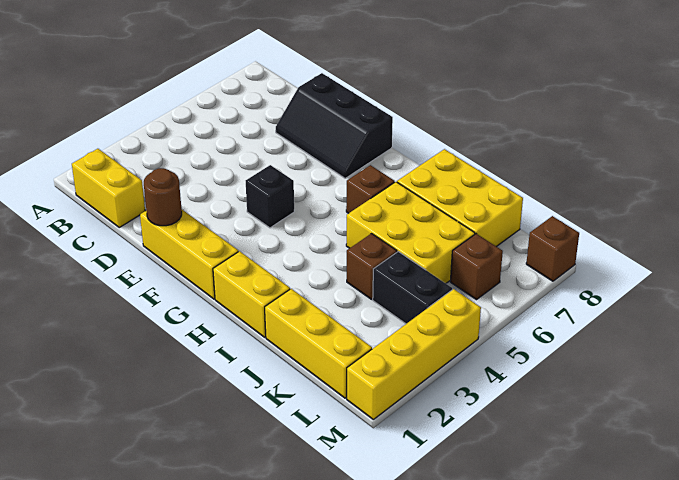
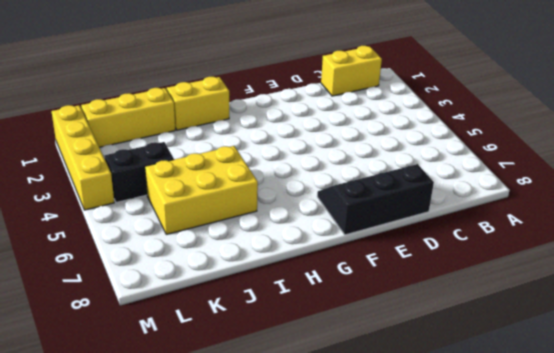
none -> yellow 1x3 brick [140,210,238,299]
none -> black 1x1 brick [246,165,294,228]
none -> brown 1x1 brick [346,165,395,213]

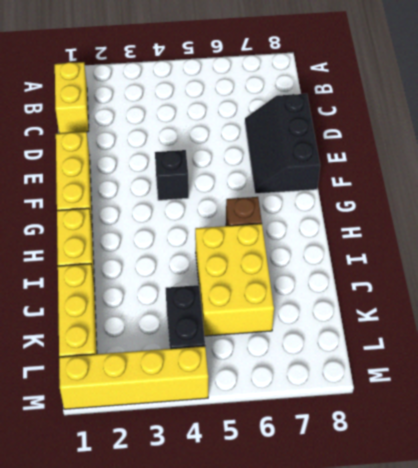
none -> yellow 2x3 brick [397,149,523,247]
none -> brown 1x1 brick [347,234,397,299]
none -> brown 1x1 brick [450,234,503,300]

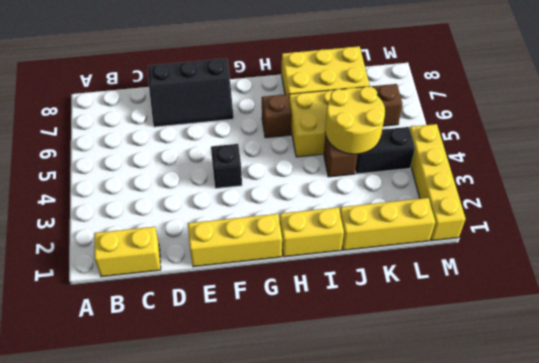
yellow 2x2 round brick [325,86,385,154] -> none
none -> brown 1x1 brick [526,216,579,281]
none -> brown 1x1 round brick [144,168,182,226]

